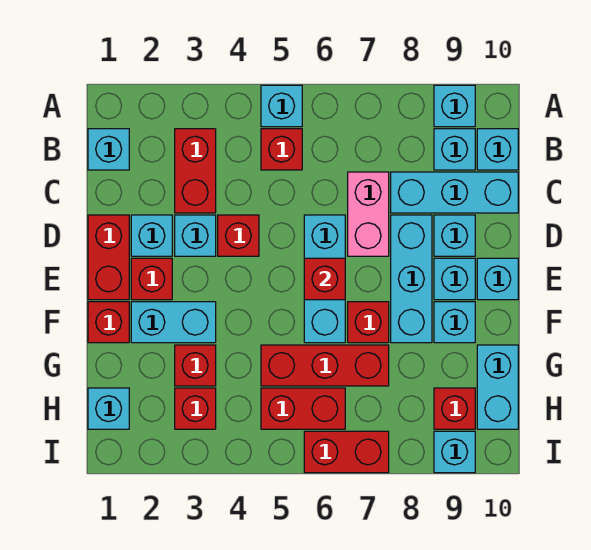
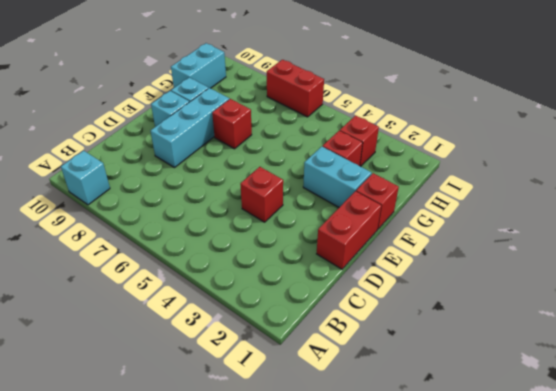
none -> cyan 1x1 brick [261,85,302,127]
none -> cyan 1x1 brick [88,129,129,170]
none -> red 1x2 brick [175,129,216,213]
none -> red 1x1 brick [261,129,302,170]

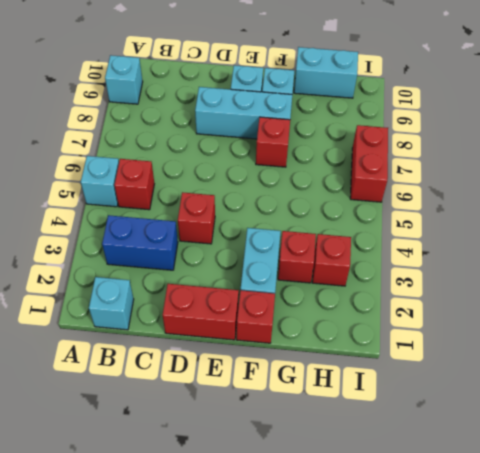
blue 1x2 brick [102,215,178,270] -> red 1x2 brick [175,129,216,213]
none -> cyan 1x1 brick [434,129,475,170]
none -> cyan 1x1 brick [477,129,518,170]
none -> pink 1x2 brick [348,172,389,256]
none -> cyan 1x3 brick [391,172,518,213]

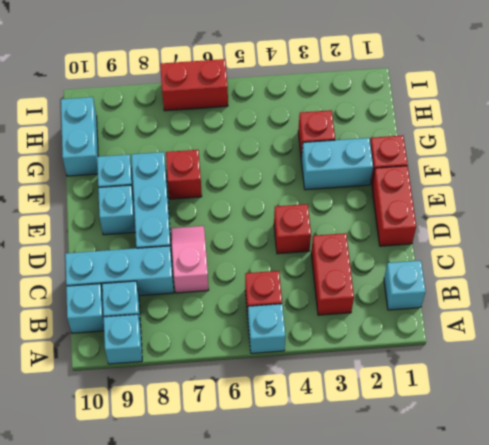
pink 1x2 slope [171,226,209,293] -> pink 1x2 brick [348,172,389,256]
none -> cyan 1x1 brick [131,215,172,256]
none -> cyan 1x1 brick [175,215,216,256]
none -> cyan 1x3 brick [304,215,345,343]
none -> cyan 1x1 brick [434,215,475,256]

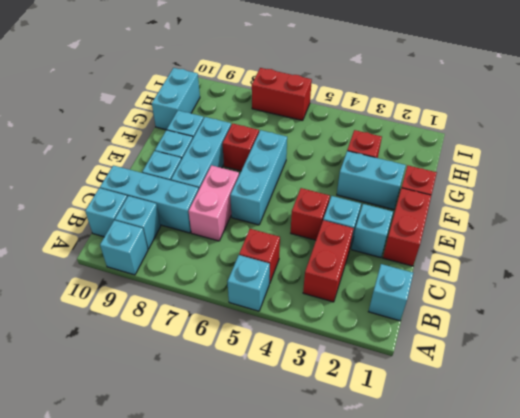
none -> red 1x1 brick [131,258,172,300]
none -> cyan 1x1 brick [477,258,518,300]
none -> red 1x3 brick [261,345,389,386]
none -> cyan 1x1 brick [88,388,129,429]

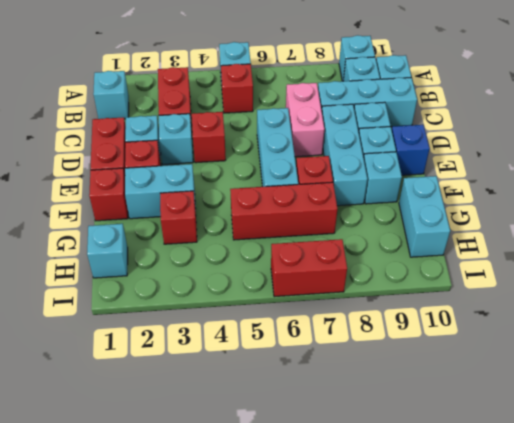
blue 1x1 brick [392,125,430,175] -> cyan 1x1 brick [477,258,518,300]
none -> red 1x1 brick [175,388,216,429]
none -> red 1x2 brick [261,388,345,429]
none -> red 1x1 brick [434,388,475,429]
none -> cyan 1x1 brick [434,431,475,473]

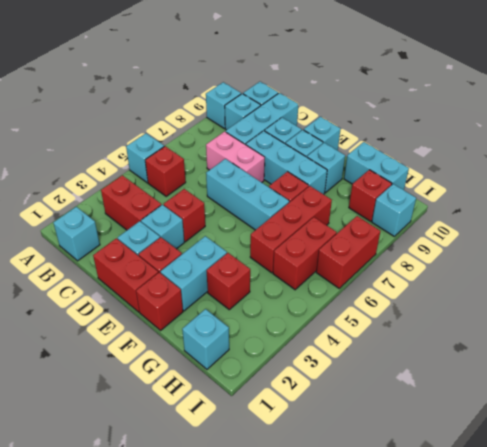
none -> red 1x1 brick [175,388,216,429]
none -> red 1x1 brick [304,258,345,300]

